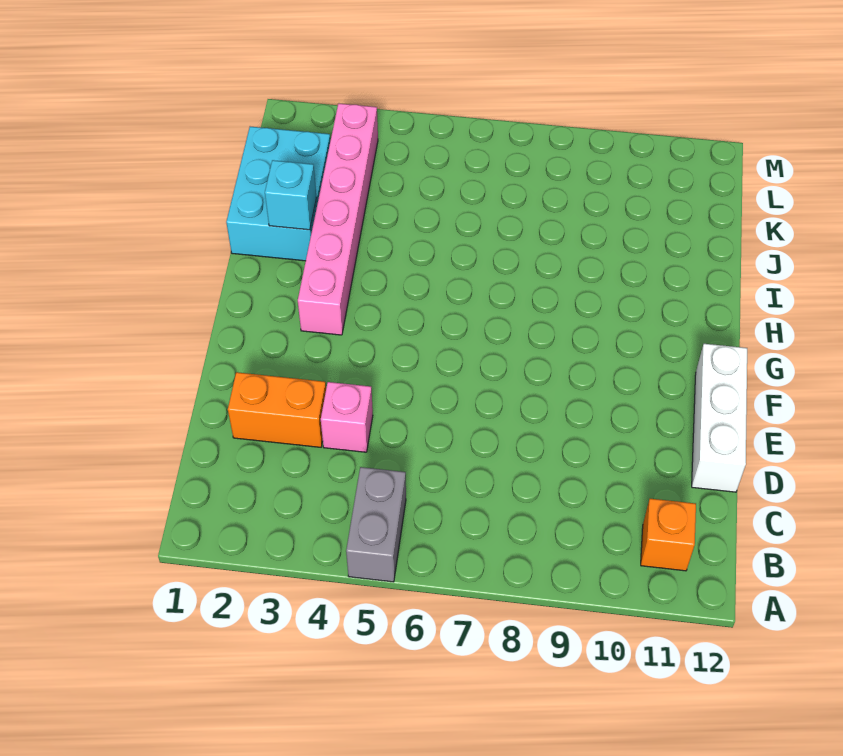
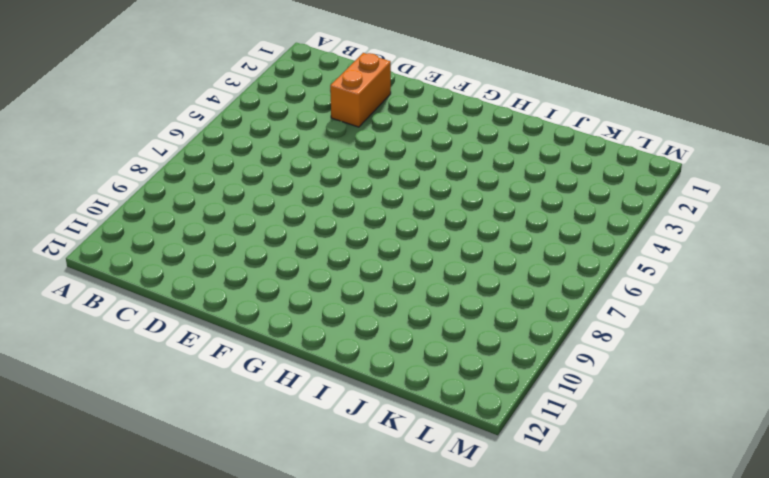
none -> grey 1x2 brick [346,467,406,582]
none -> orange 1x1 brick [641,499,696,571]

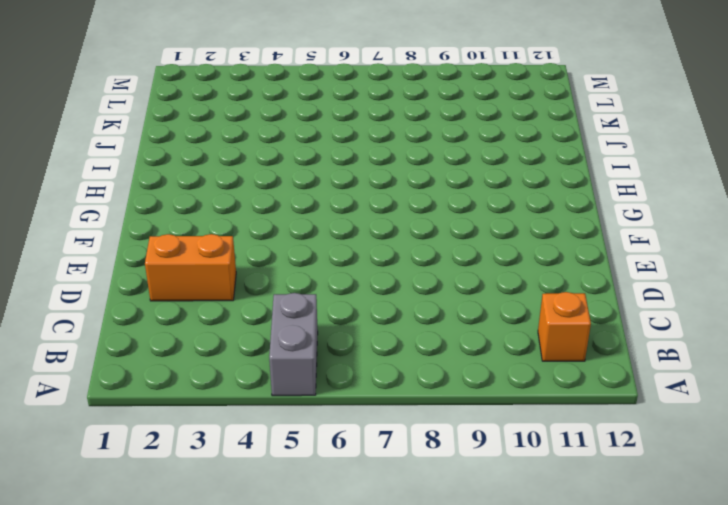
none -> pink 1x1 brick [321,382,373,452]
none -> white 1x3 brick [692,344,747,492]

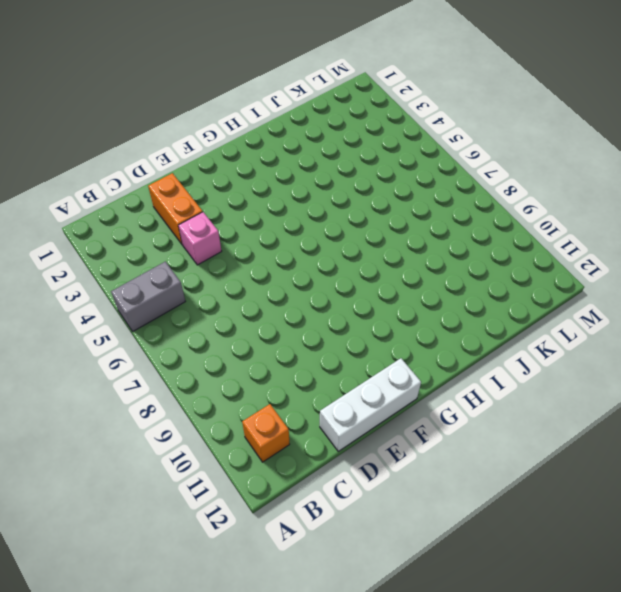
none -> pink 1x6 brick [298,103,378,335]
none -> cyan 2x3 brick [226,127,330,261]

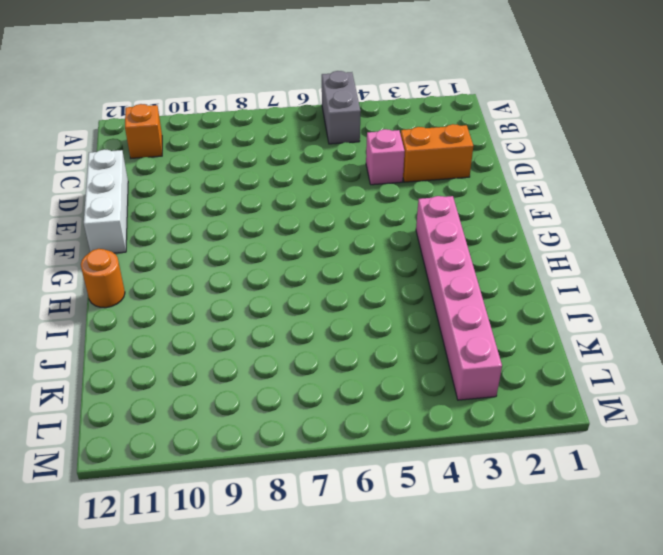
orange 1x1 round brick [81,249,125,308] -> none
none -> cyan 2x3 brick [226,127,330,261]
none -> cyan 1x1 brick [265,160,317,230]

